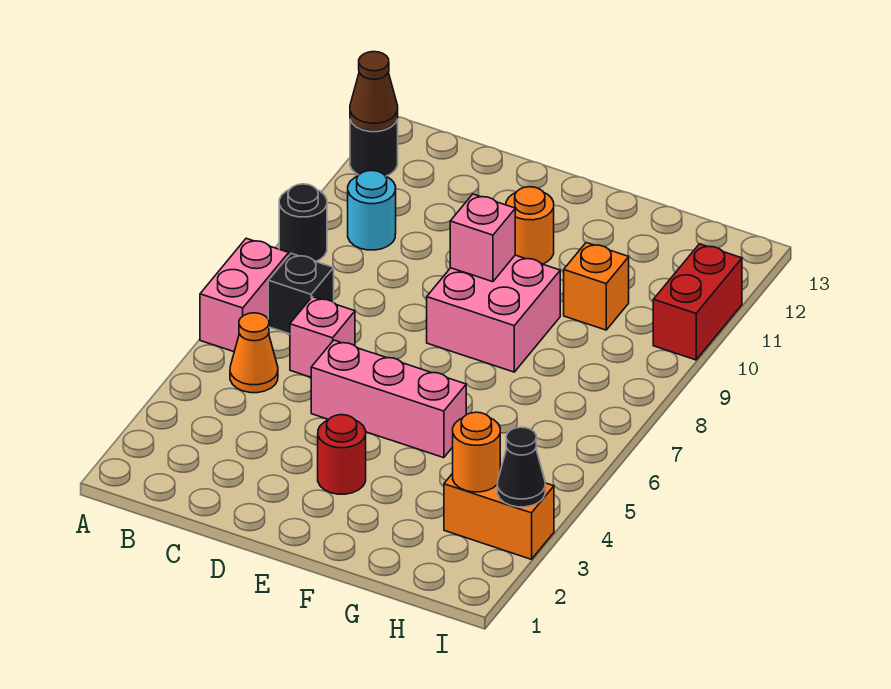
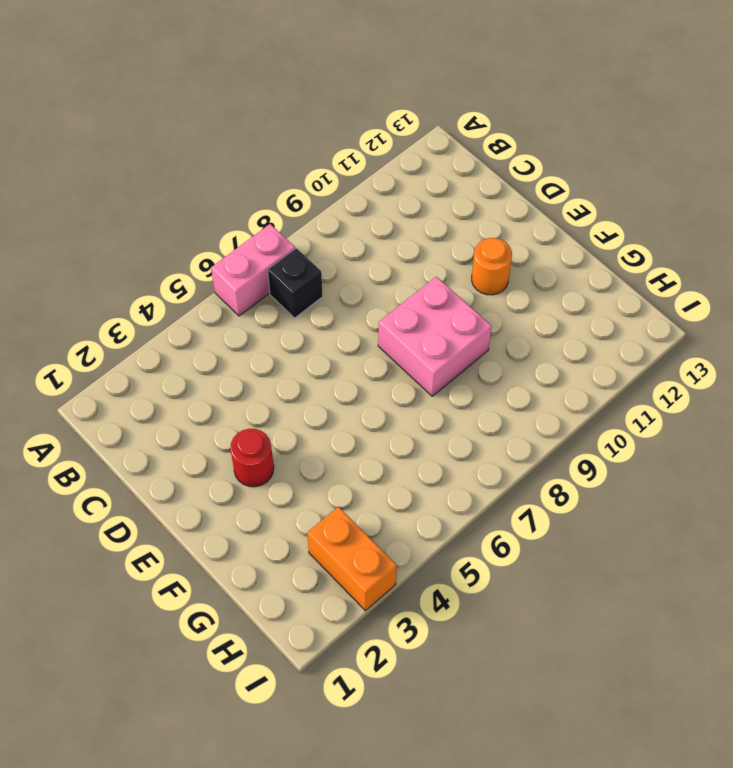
none -> black 1x1 round brick [279,184,327,261]
none -> black 1x1 round brick [350,120,398,176]
none -> orange 1x1 cone [230,313,278,393]

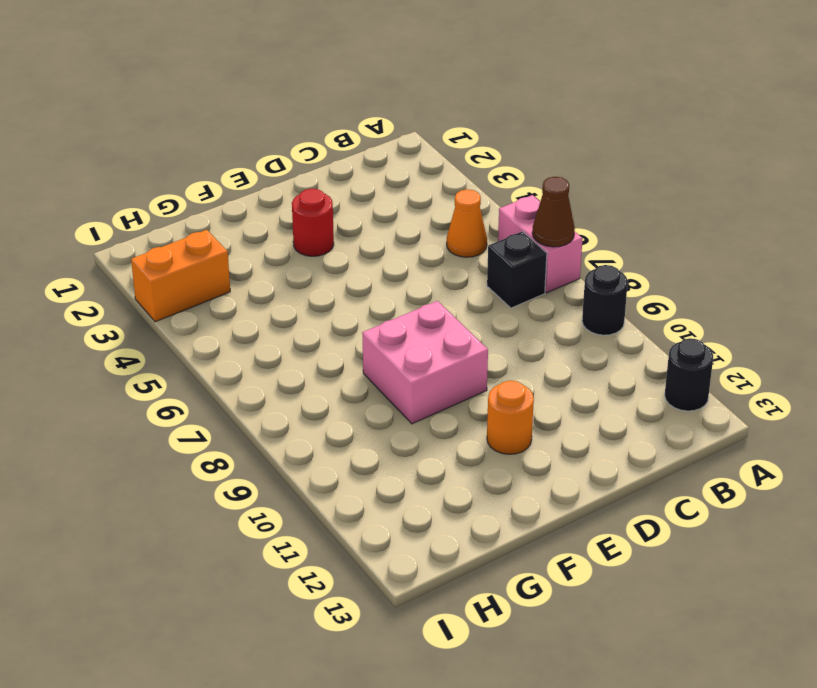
brown 1x1 cone [532,177,575,247] -> brown 1x1 cone moved to [350,52,398,131]
none -> cyan 1x1 round brick [348,171,396,250]
none -> pink 1x1 brick [290,297,355,377]
none -> pink 1x3 brick [311,340,466,458]

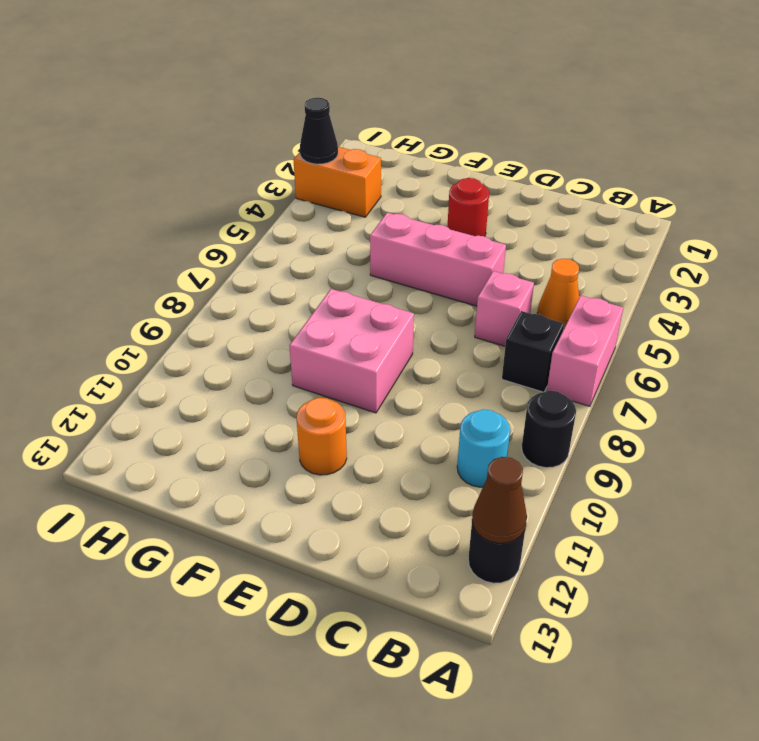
none -> orange 1x1 brick [564,243,629,330]
none -> red 1x2 brick [653,244,742,360]
none -> pink 1x1 brick [450,194,515,282]

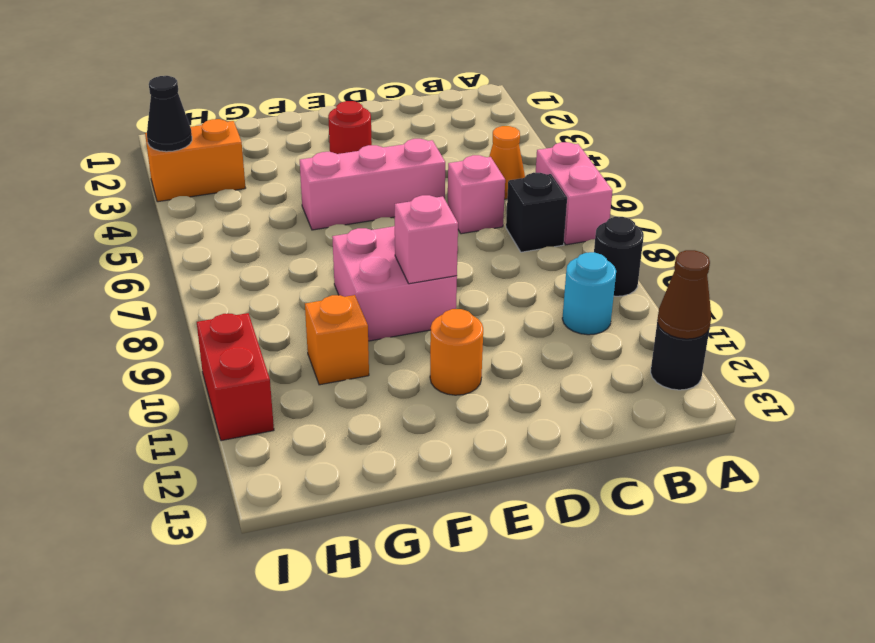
none -> orange 1x1 round brick [453,412,500,492]

